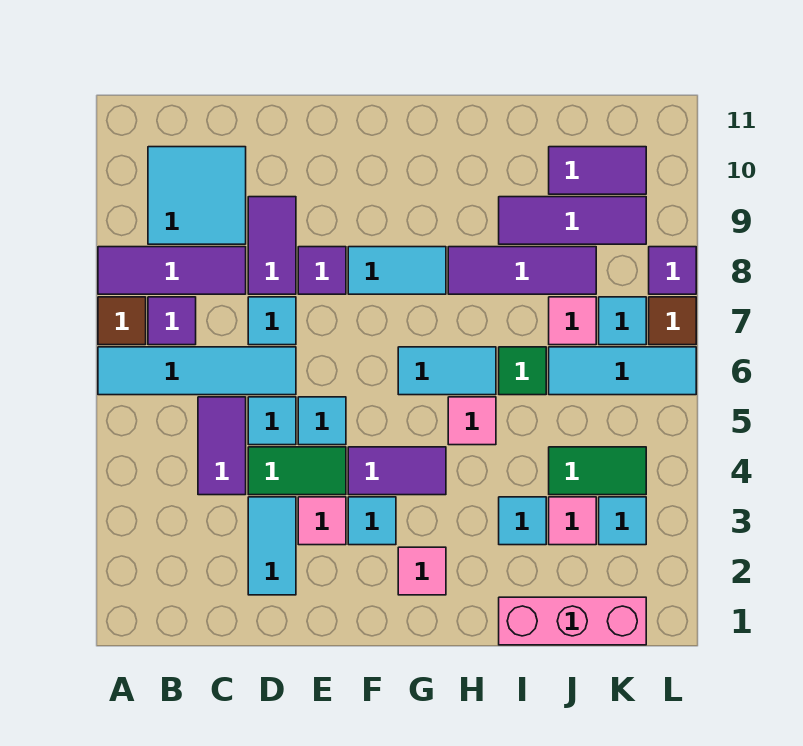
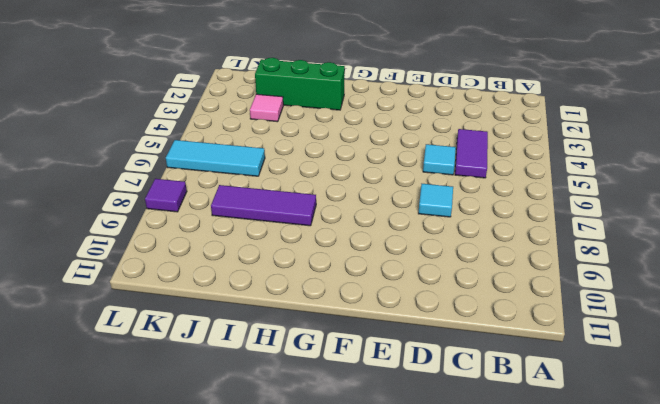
green 1x3 brick [255,58,345,110] -> none
none -> cyan 1x4 tile [98,347,296,395]
none -> brown 1x1 tile [98,297,146,345]
none -> purple 1x3 tile [98,247,246,294]
none -> purple 1x1 tile [148,297,196,345]

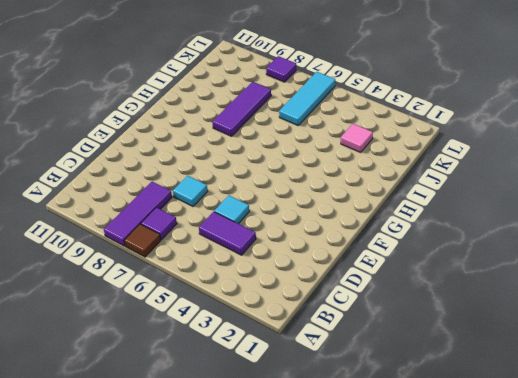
none -> cyan 1x4 tile [98,347,296,395]
none -> cyan 2x2 tile [148,147,246,244]
none -> cyan 1x2 tile [248,497,296,595]
none -> green 1x2 tile [248,447,346,495]

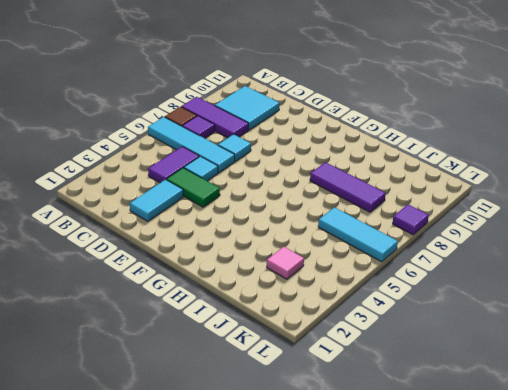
none -> purple 1x2 tile [248,197,296,294]
none -> pink 1x1 tile [298,497,346,545]
none -> cyan 1x1 tile [298,397,346,445]
none -> purple 1x1 tile [298,247,346,294]

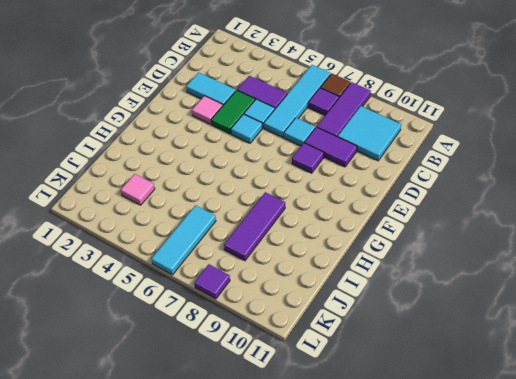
none -> cyan 1x1 tile [348,497,396,545]
none -> purple 1x2 tile [348,447,446,495]
none -> cyan 1x2 tile [348,247,446,294]
none -> pink 1x1 tile [398,547,446,595]

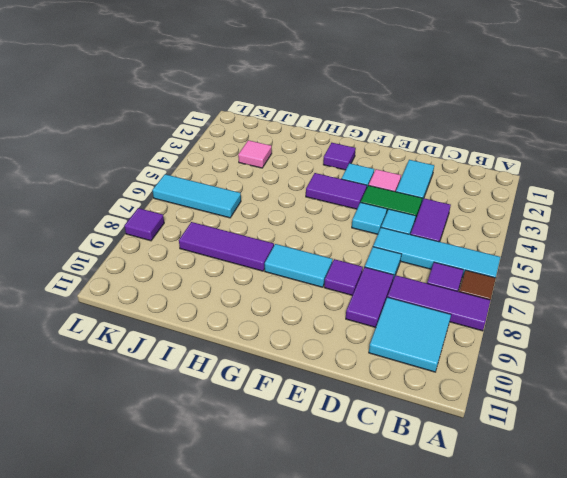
purple 1x1 tile [323,143,356,170] -> pink 1x1 tile [398,547,446,595]
none -> cyan 1x2 tile [398,347,496,395]
none -> pink 1x1 tile [448,397,496,445]
none -> pink 1x3 brick [499,597,646,645]
none -> cyan 1x1 tile [499,497,546,545]

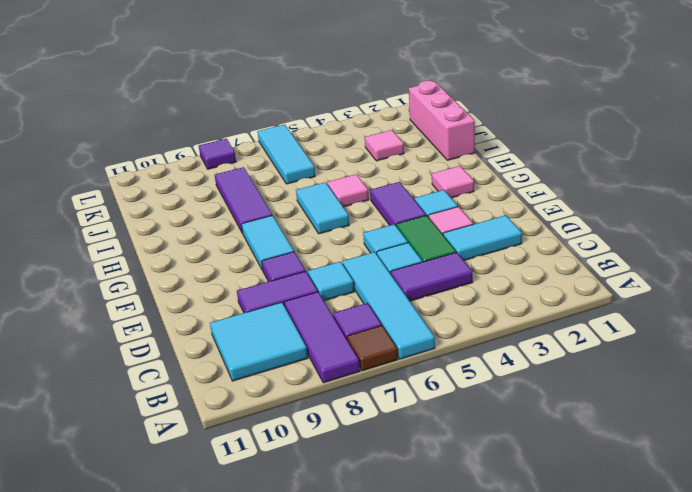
none -> cyan 1x1 tile [499,497,546,545]
none -> green 1x1 tile [499,347,546,395]
none -> purple 1x3 tile [499,197,646,244]
none -> green 1x2 tile [549,447,646,495]

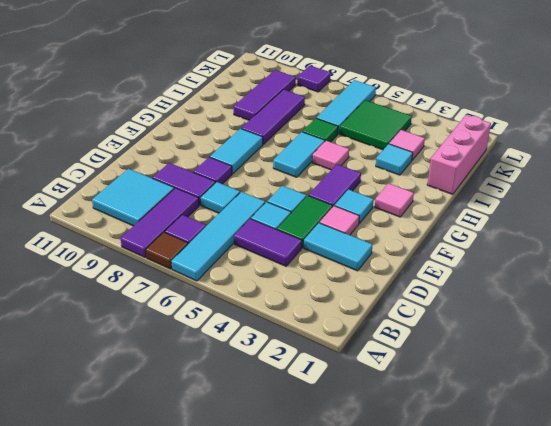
green 2x2 tile [340,100,412,150] -> green 1x2 tile [549,447,646,495]
none -> pink 1x1 tile [549,297,596,345]
none -> purple 1x2 tile [549,147,646,194]
none -> cyan 1x1 tile [599,497,646,545]
none -> cyan 1x1 tile [599,297,646,345]

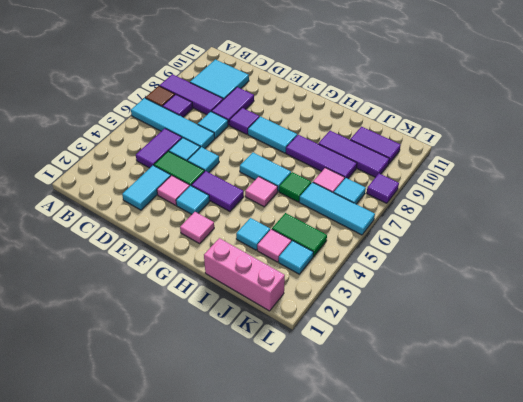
none -> brown 1x1 tile [649,297,696,345]

